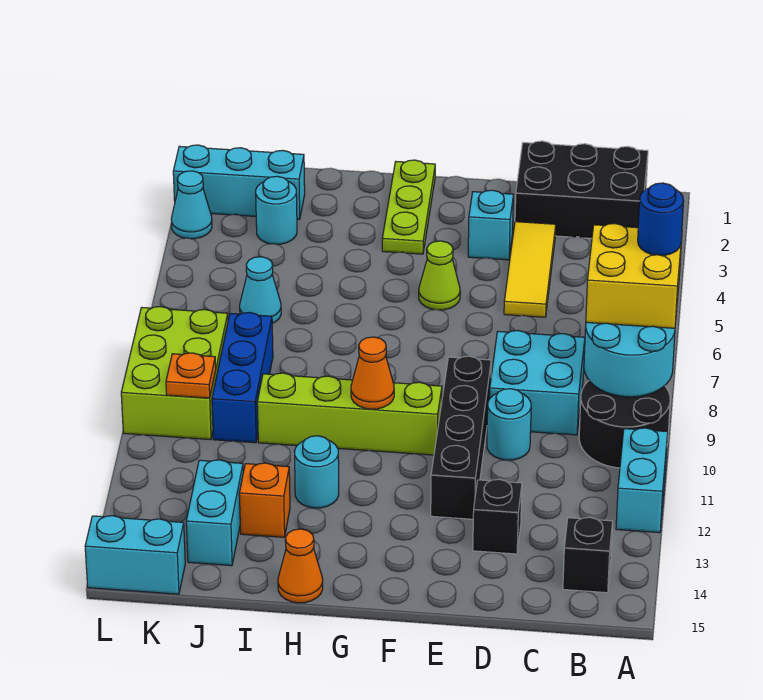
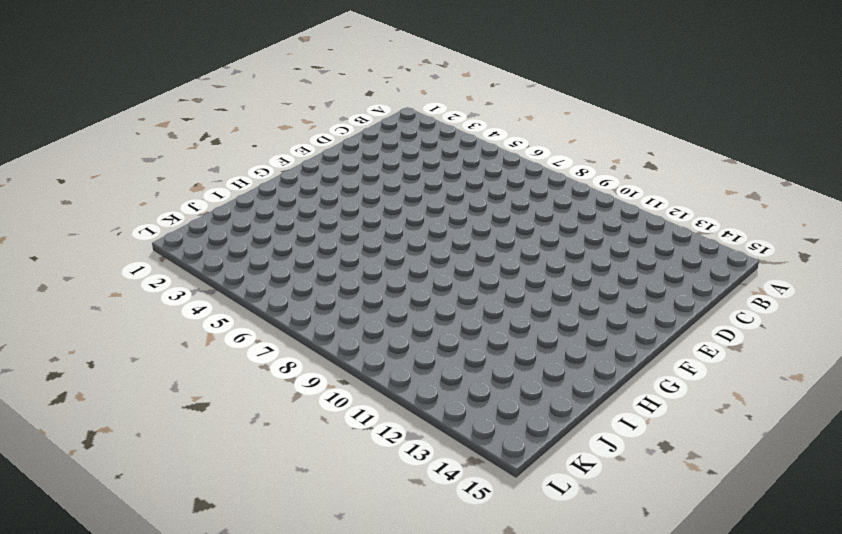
none -> black 2x2 round brick [579,381,670,468]
none -> cyan 1x2 brick [616,428,668,533]
none -> black 2x3 brick [515,141,648,238]

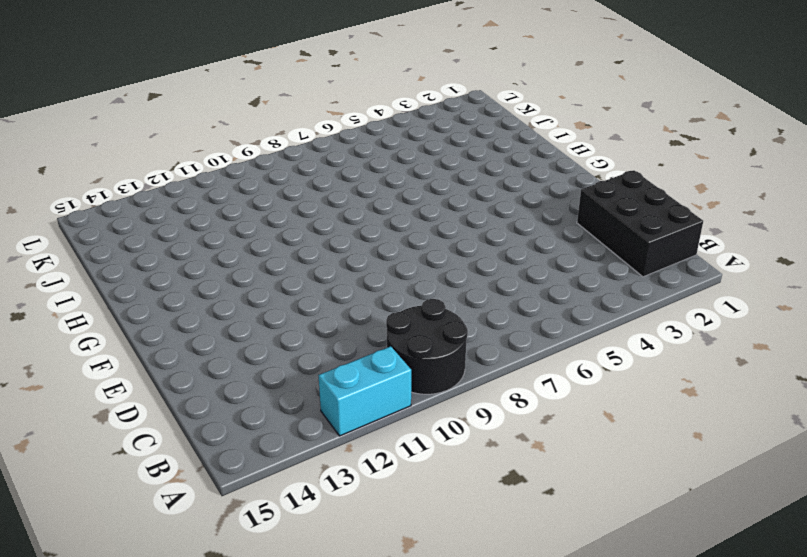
none -> black 1x1 brick [563,517,613,593]
none -> cyan 2x2 brick [490,331,585,435]
none -> yellow 1x3 tile [504,222,556,317]

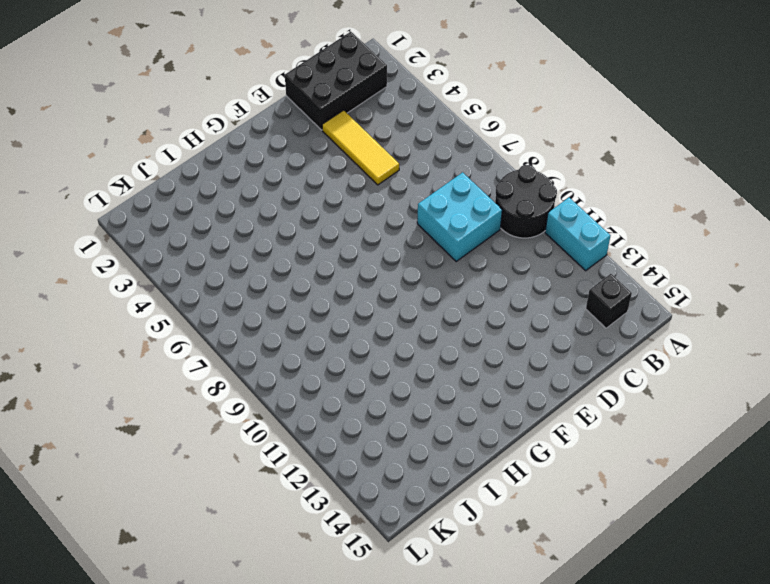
none -> cyan 1x1 round brick [487,389,531,460]
none -> black 1x1 brick [473,479,522,554]
none -> cyan 1x1 brick [468,190,513,260]

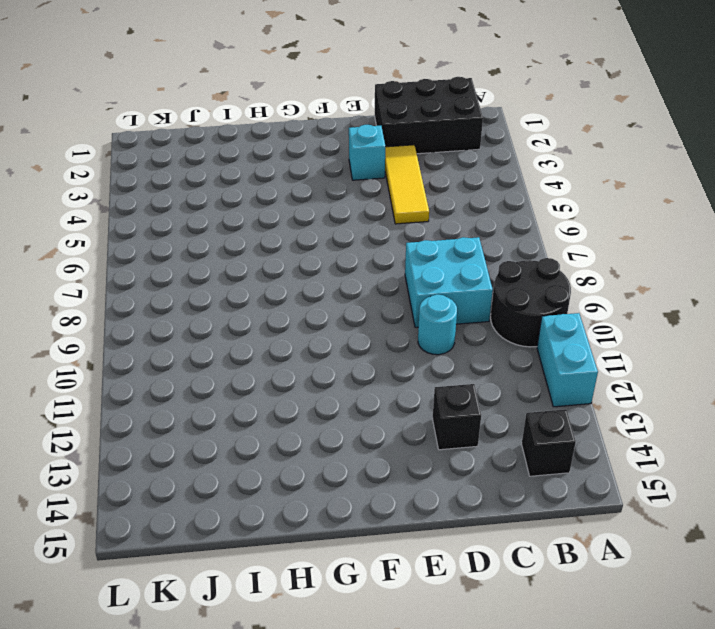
none -> black 1x4 brick [431,356,491,519]
none -> lime 1x1 cone [419,241,460,310]
none -> lime 1x4 brick [257,373,442,455]

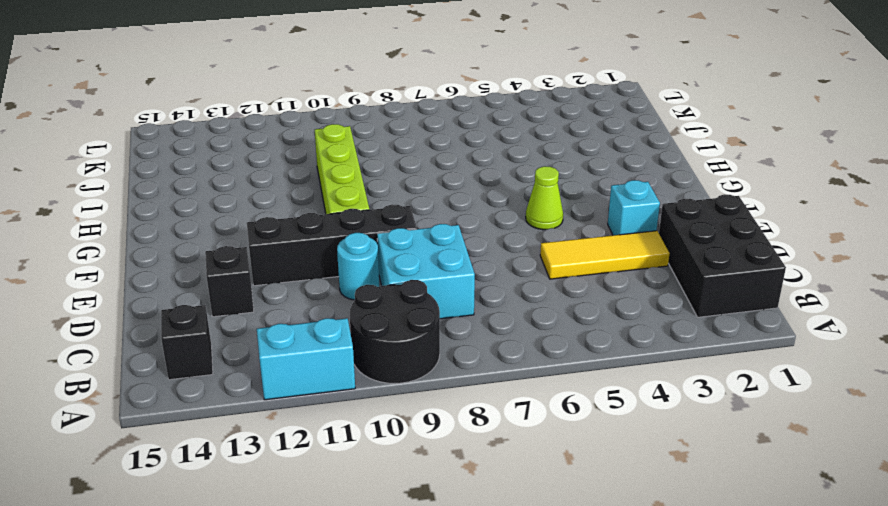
none -> lime 1x3 plate [382,160,435,254]
none -> cyan 1x1 round brick [295,436,339,508]
none -> orange 1x1 cone [278,529,323,603]

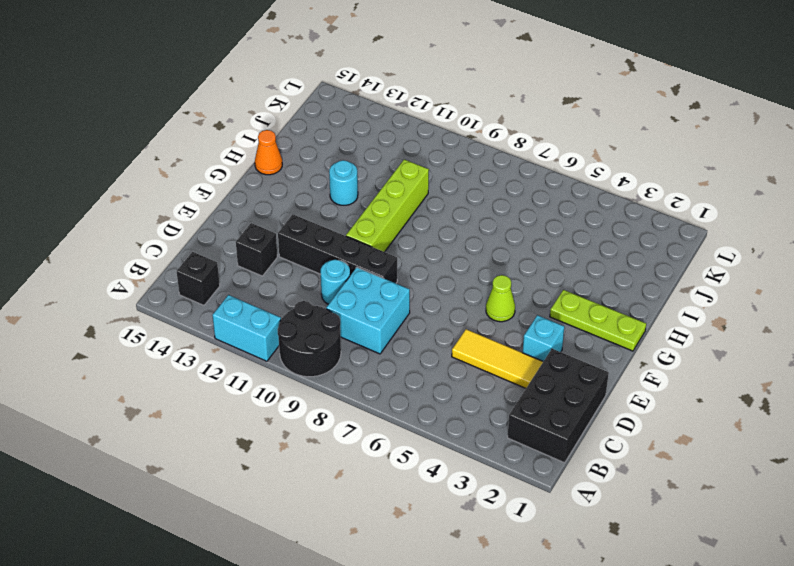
none -> orange 1x1 brick [239,463,290,537]
none -> cyan 1x3 brick [173,145,305,219]
none -> cyan 1x1 round brick [256,176,297,244]

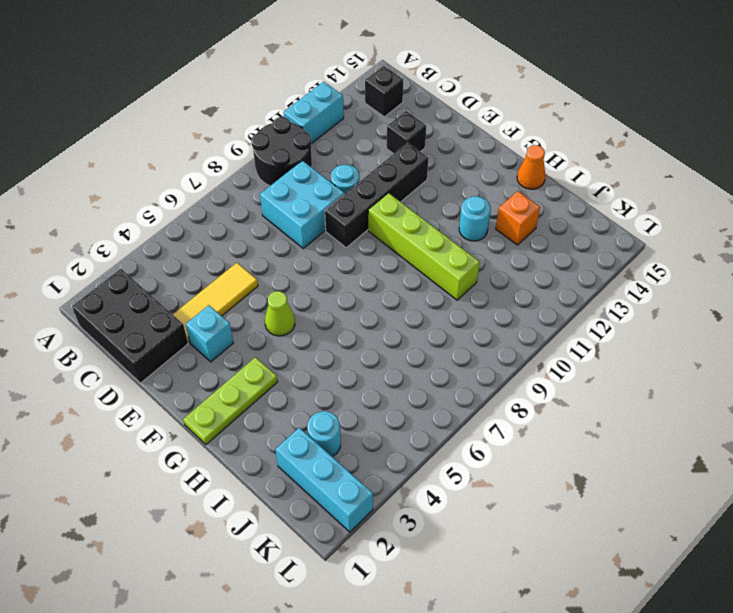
none -> cyan 1x1 cone [240,257,281,323]
none -> blue 1x3 brick [212,312,273,443]
none -> cyan 1x2 brick [186,460,243,566]

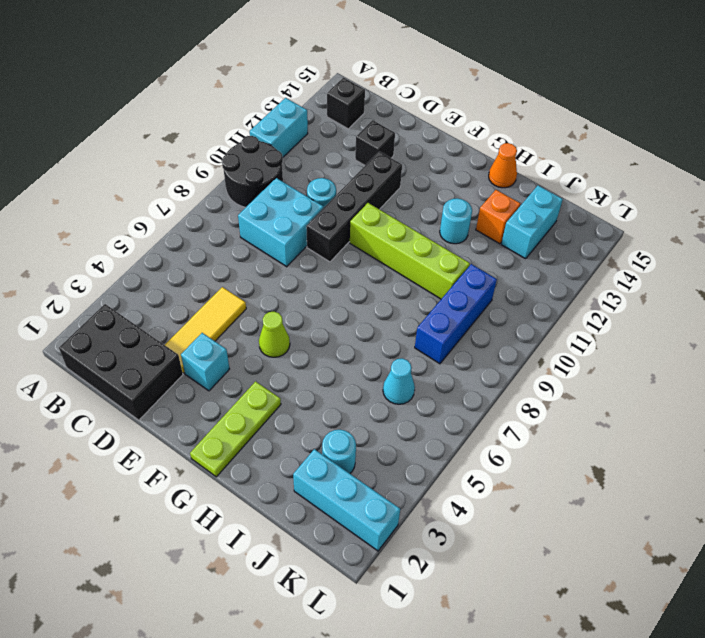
none -> lime 2x3 brick [121,307,228,440]
none -> cyan 1x2 brick [85,516,185,594]
none -> cyan 1x1 cone [171,171,212,239]

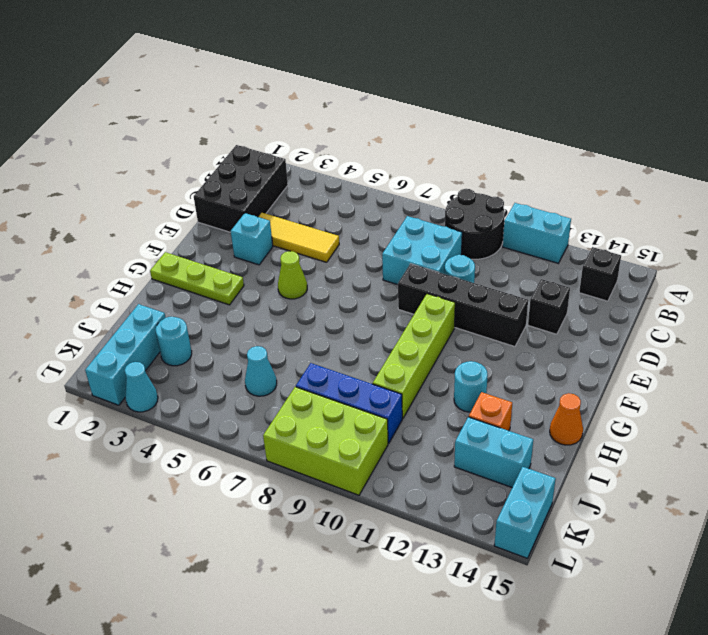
none -> cyan 2x2 round brick [584,322,675,397]
none -> orange 1x1 cone [351,337,394,409]
none -> orange 1x1 plate [166,353,216,398]

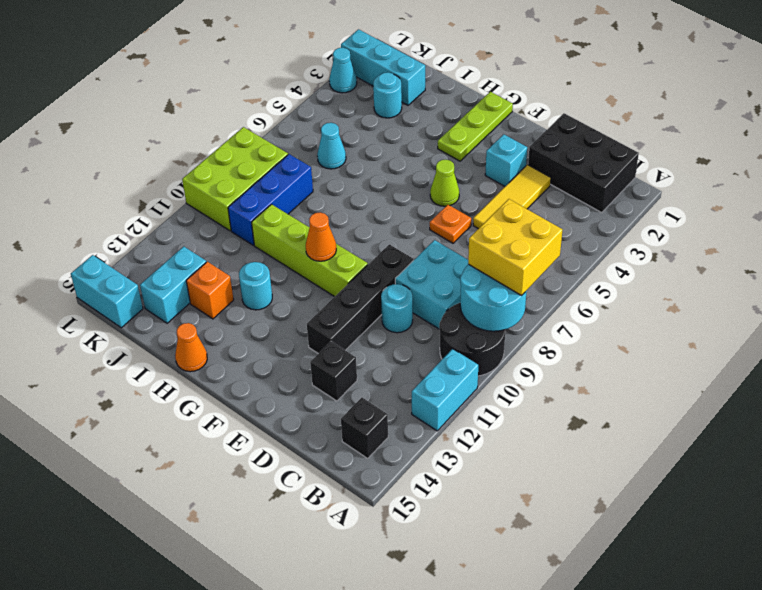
orange 1x1 plate [430,205,471,243] -> orange 1x1 plate moved to [166,353,216,398]
none -> blue 1x1 round brick [638,183,684,255]

